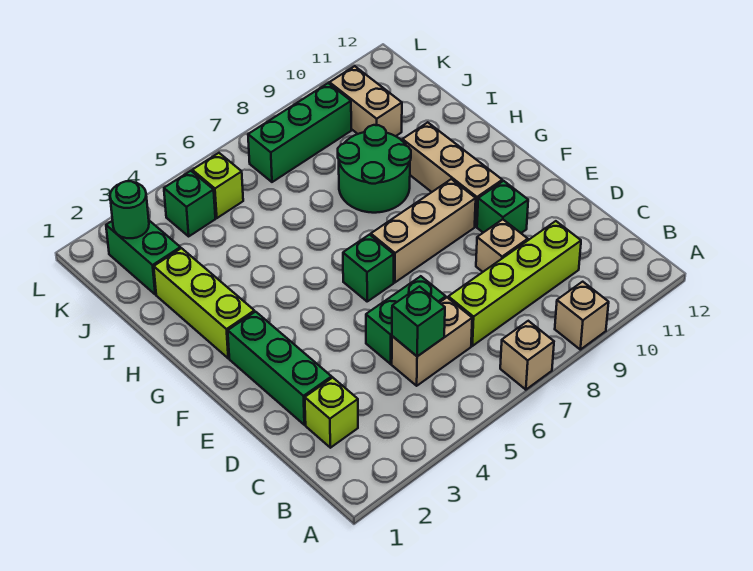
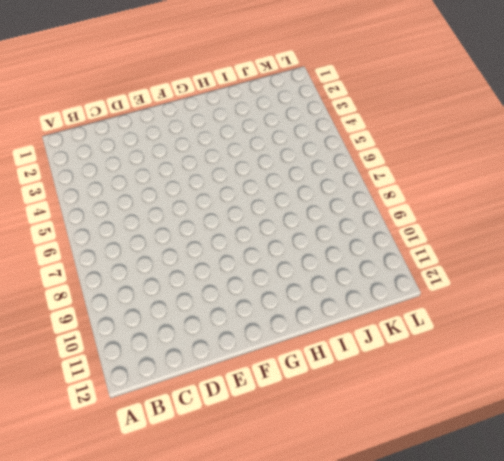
none -> tan 1x1 brick [500,321,554,390]
none -> tan 1x1 brick [555,282,609,350]
none -> lime 1x1 brick [305,378,358,448]

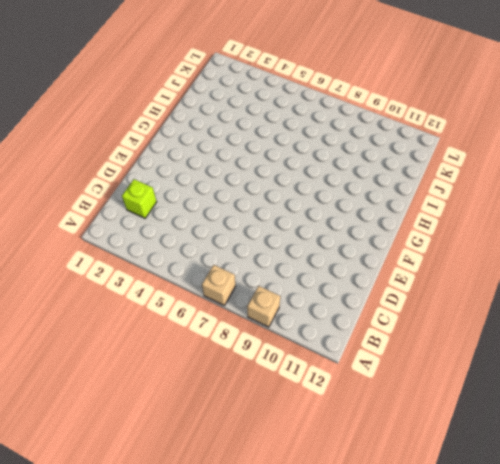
none -> tan 1x2 brick [392,298,472,386]
none -> lime 1x4 brick [448,221,581,346]
none -> green 1x3 brick [228,312,332,425]

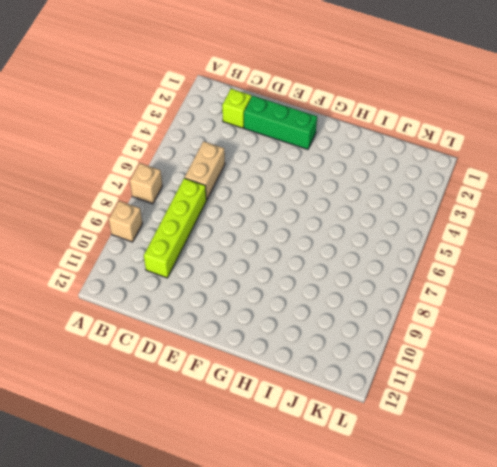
none -> green 1x2 brick [366,276,446,364]
none -> tan 1x1 brick [476,219,528,272]
none -> green 1x1 brick [477,181,528,233]

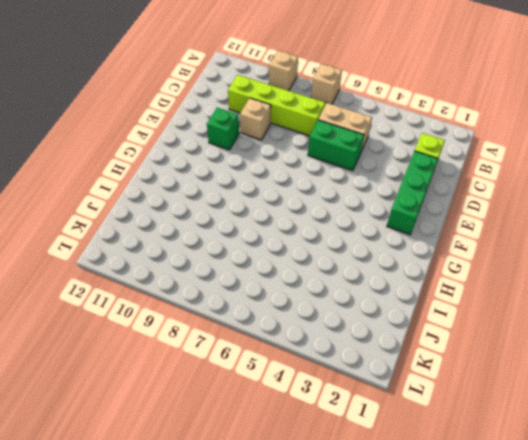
none -> green 1x1 brick [343,235,394,301]
none -> tan 1x3 brick [371,179,476,282]
none -> tan 1x3 brick [402,122,502,227]

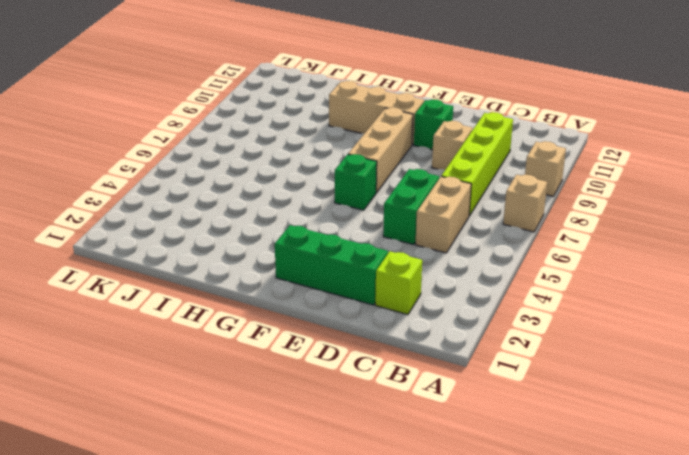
none -> lime 1x3 brick [154,248,254,358]
none -> green 2x2 round brick [338,125,411,213]
none -> green 1x2 brick [106,221,180,294]

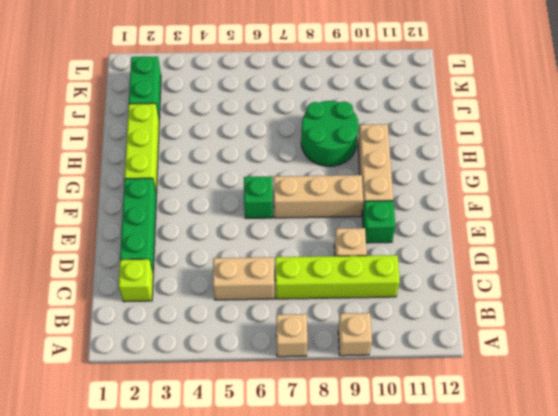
none -> green 1x2 brick [366,276,446,364]
none -> tan 1x2 brick [329,66,402,136]
none -> green 1x1 brick [164,171,215,236]

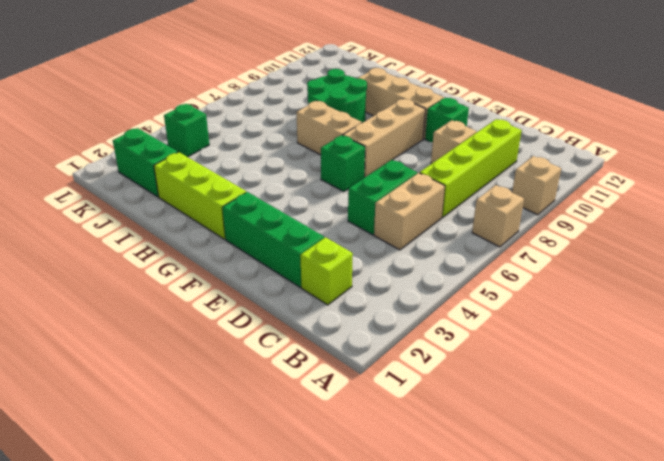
tan 1x2 brick [296,101,362,155] -> tan 1x2 brick moved to [329,66,402,136]
none -> lime 1x1 brick [192,153,243,218]
none -> green 1x3 brick [248,83,351,182]
none -> green 1x1 brick [392,287,445,356]

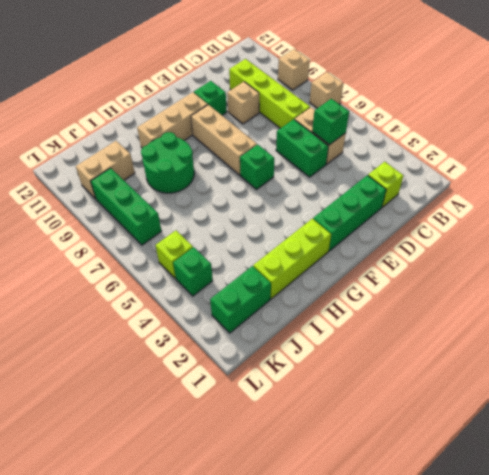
none -> green 1x1 round brick [110,181,149,238]

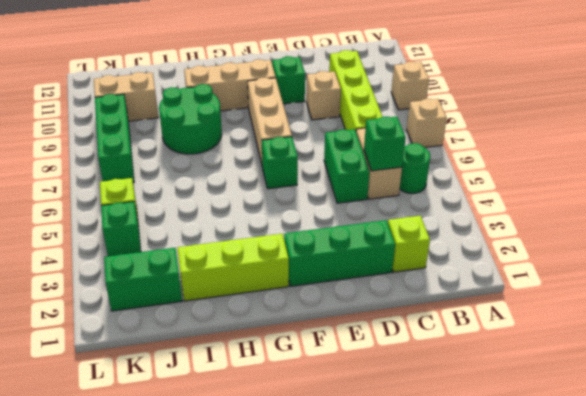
green 1x1 round brick [400,143,430,193] -> green 1x1 round brick moved to [110,181,149,238]

